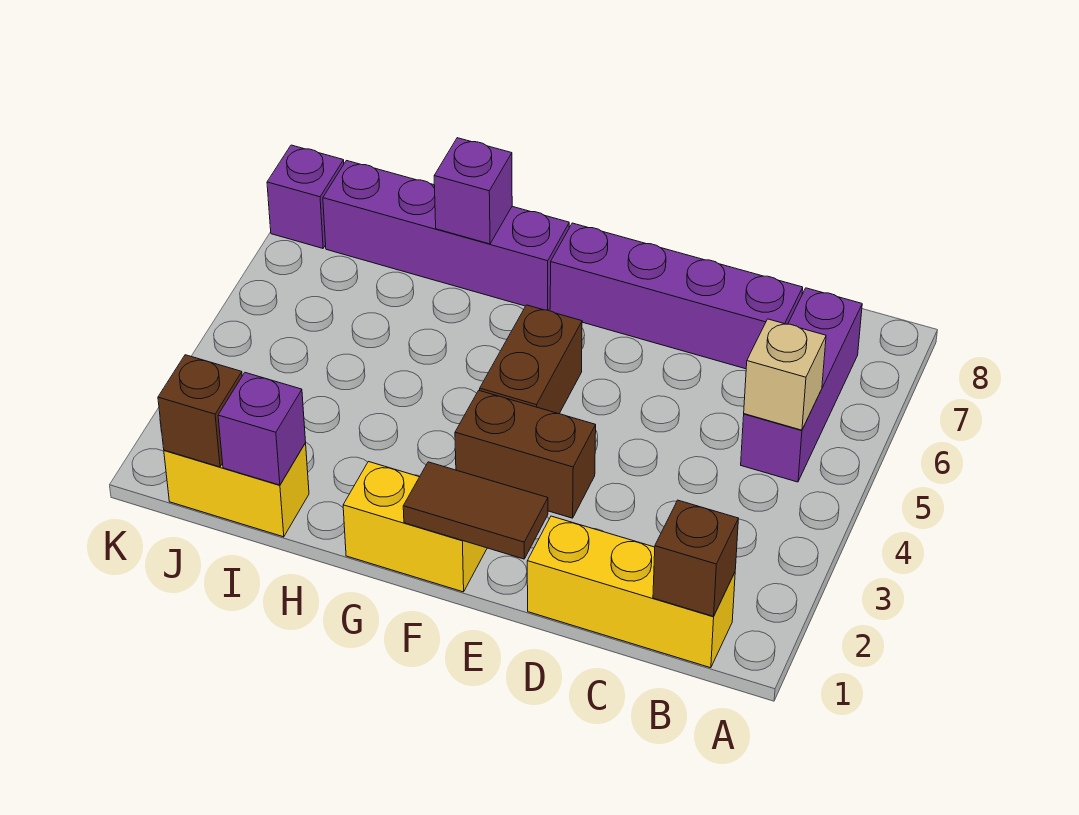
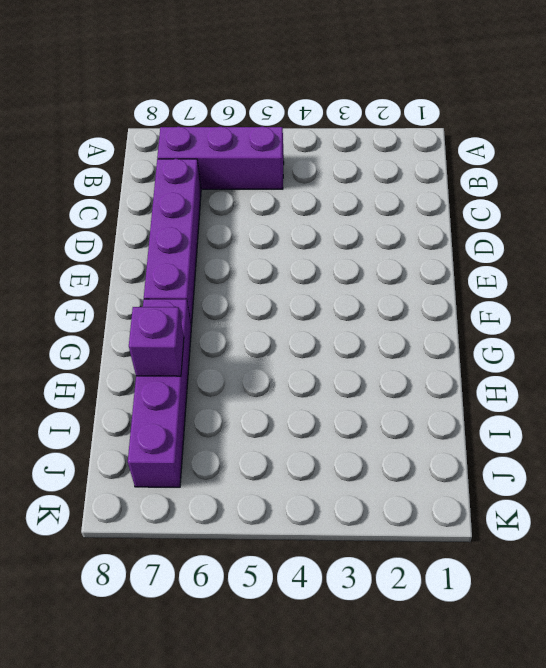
none -> yellow 1x3 brick [527,516,735,668]
none -> brown 1x2 brick [455,390,596,518]
none -> yellow 1x2 brick [343,462,487,592]

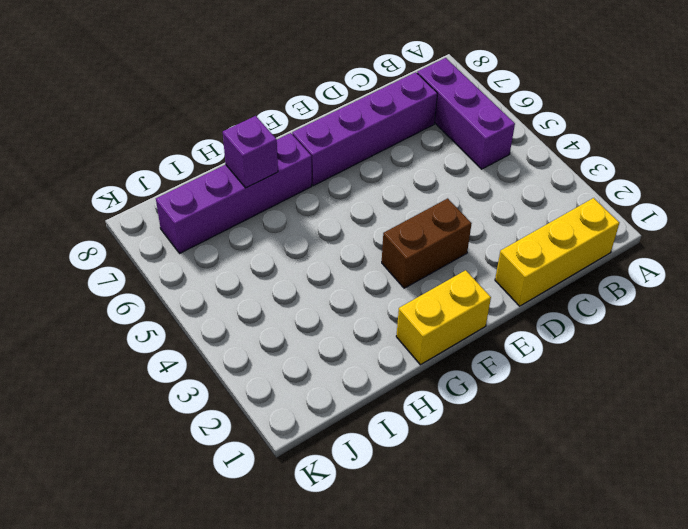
none -> brown 1x2 brick [480,305,582,414]
none -> yellow 1x2 brick [164,443,309,537]
none -> purple 1x1 brick [267,145,344,248]

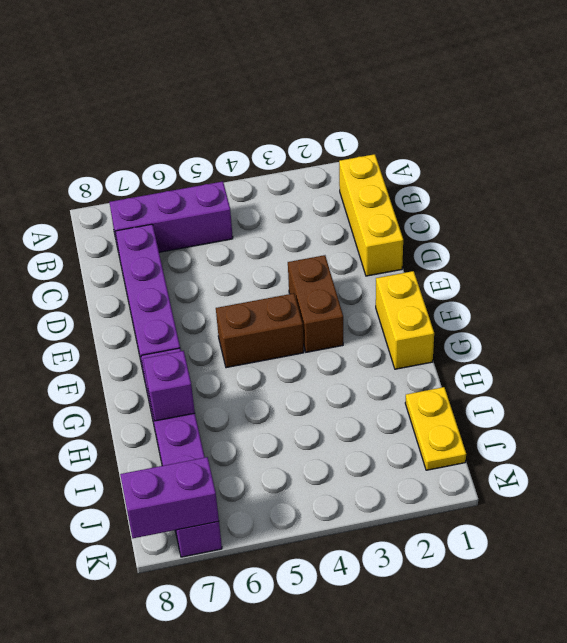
yellow 1x2 plate [405,387,466,470] -> yellow 1x2 brick [164,443,309,537]
purple 1x2 brick [120,457,219,538] -> none
none -> brown 1x1 brick [653,500,738,616]
none -> tan 1x1 brick [744,319,826,430]
none -> brown 1x2 tile [403,462,548,559]

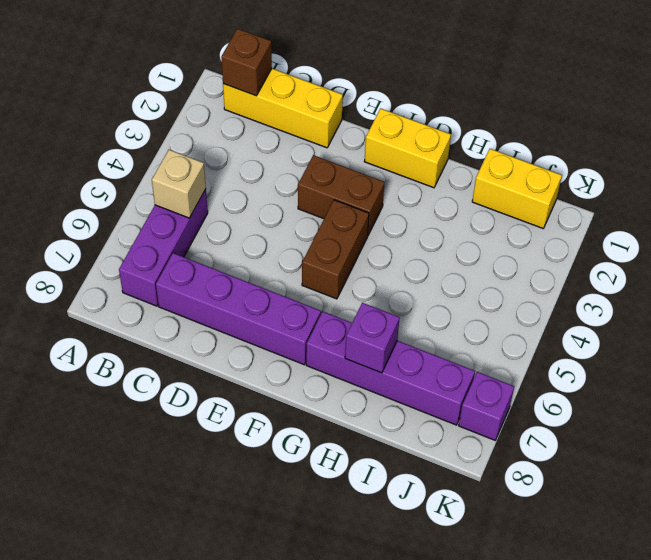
none -> brown 1x2 tile [403,462,548,559]
none -> purple 1x1 brick [218,373,306,485]
none -> brown 1x1 brick [158,355,242,467]

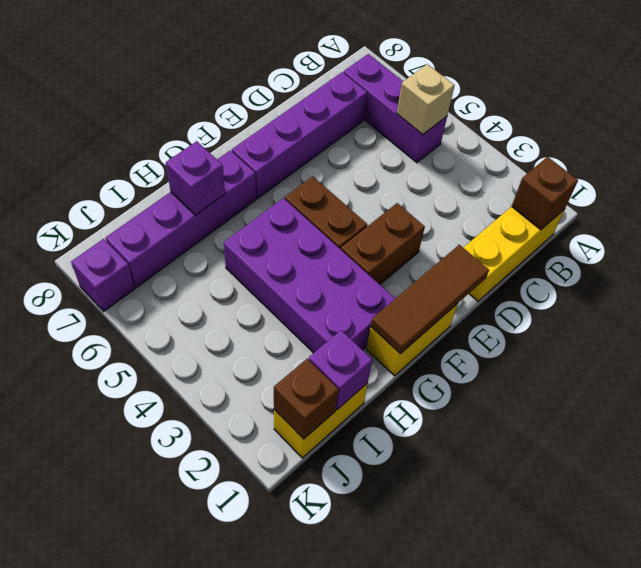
brown 1x3 tile [371,245,489,354] -> brown 1x2 tile [403,462,548,559]
purple 2x4 brick [224,198,395,353] -> none

